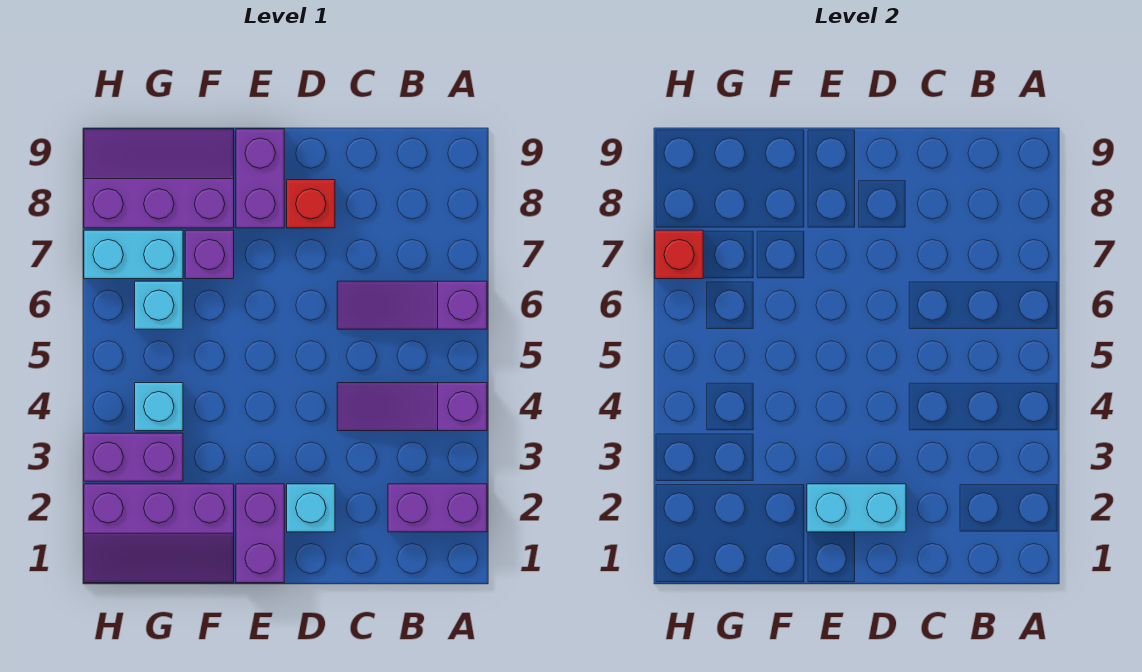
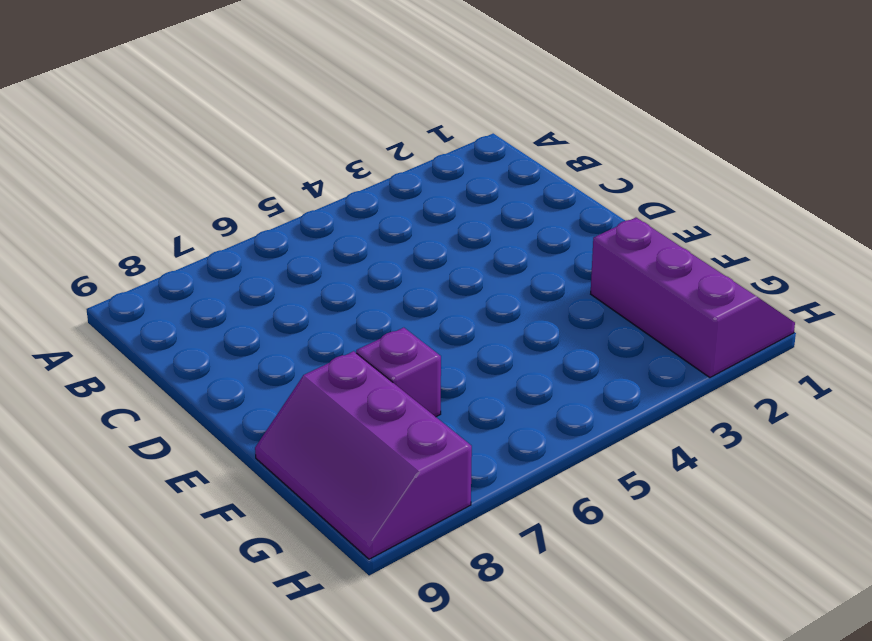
none -> purple 1x2 brick [388,484,487,532]
none -> purple 1x3 slope [337,383,487,431]
none -> purple 1x3 slope [337,281,487,329]

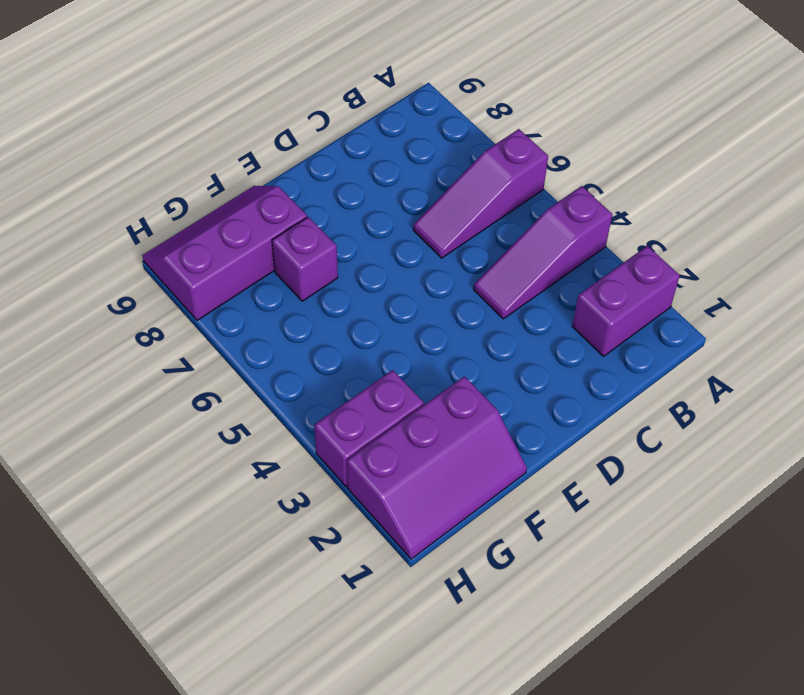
none -> cyan 1x1 brick [287,484,335,532]
none -> red 1x1 brick [287,180,335,228]
none -> purple 1x2 brick [236,484,284,583]

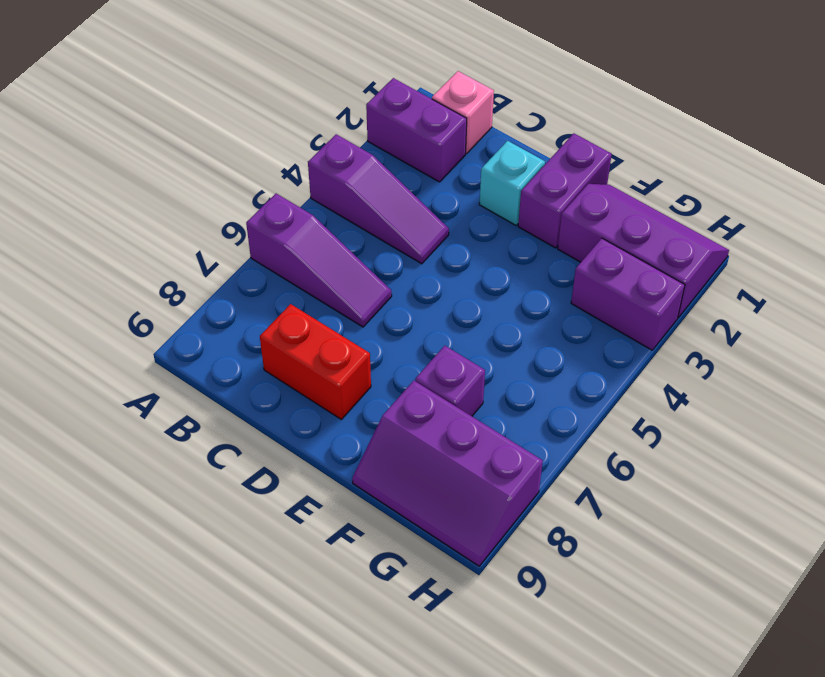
pink 1x1 brick [432,71,494,154] -> none
red 1x2 brick [260,304,371,419] -> red 1x1 brick [287,180,335,228]
none -> purple 1x2 brick [236,129,284,228]
none -> cyan 1x1 brick [135,383,183,431]
none -> cyan 1x1 brick [135,281,183,329]

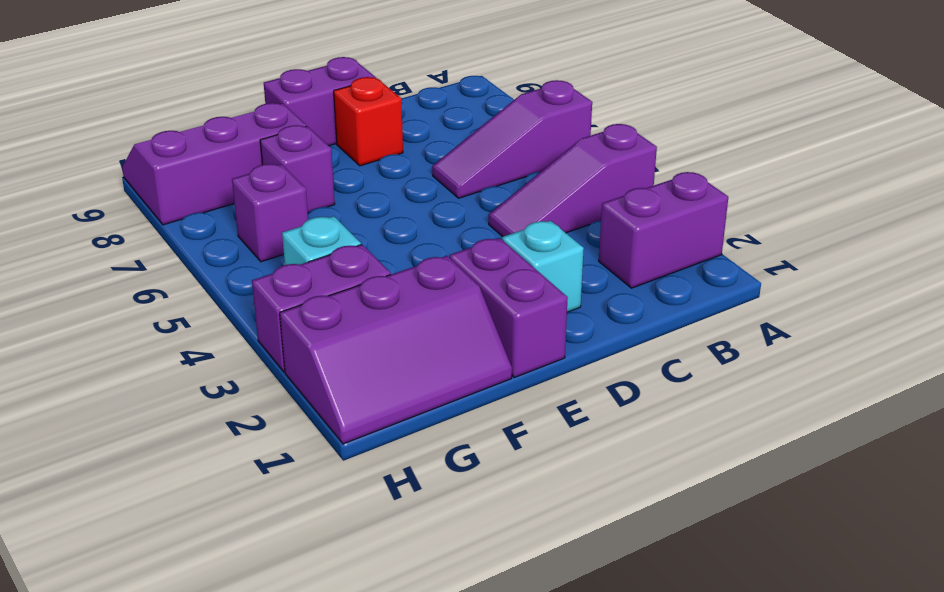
purple 1x2 brick [264,57,376,146] -> purple 1x2 brick turned to [236,129,284,228]
purple 1x1 brick [232,164,308,262] -> cyan 1x1 brick [135,281,183,329]
none -> cyan 1x2 brick [84,230,183,279]
none -> cyan 1x2 brick [807,484,906,532]
none -> red 1x1 brick [655,230,703,279]

